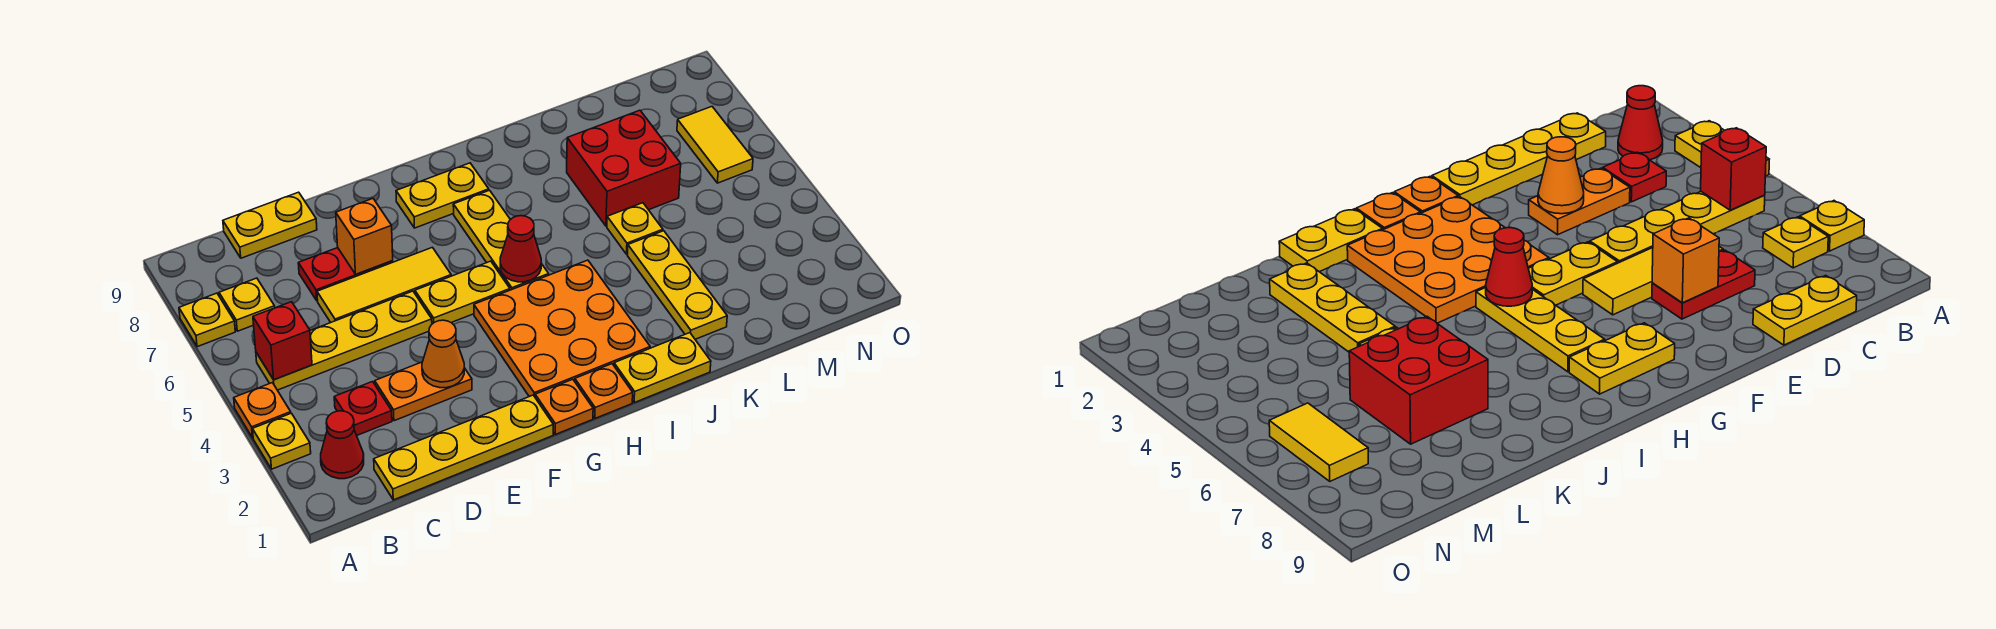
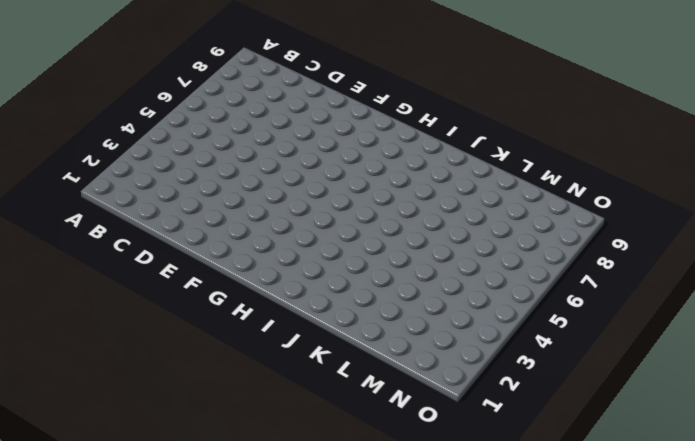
none -> yellow 1x1 plate [253,413,311,469]
none -> orange 1x1 plate [234,383,291,438]
none -> yellow 1x1 plate [179,293,235,347]

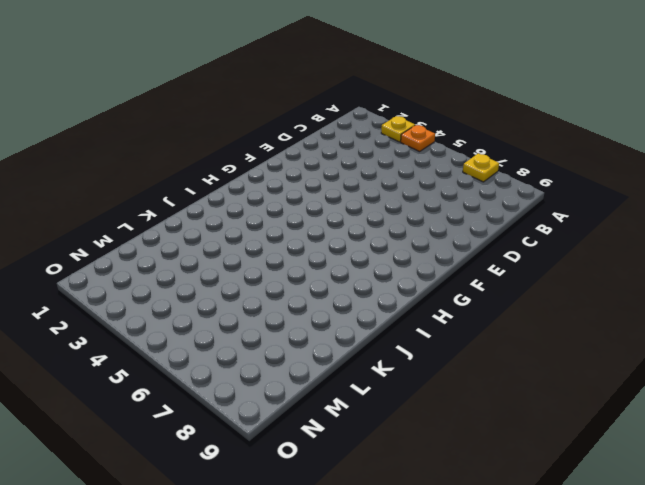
none -> red 1x1 cone [321,411,364,479]
none -> yellow 1x4 plate [256,291,432,390]
none -> yellow 1x1 plate [219,278,275,331]

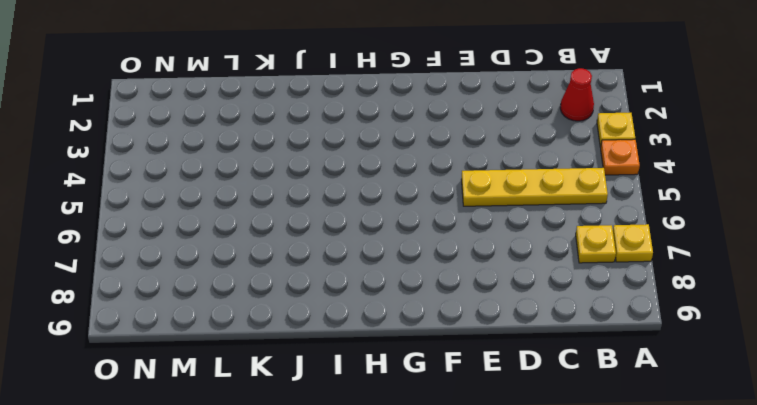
none -> yellow 1x4 plate [374,395,553,500]
none -> red 1x1 plate [334,382,392,436]
none -> yellow 1x2 plate [223,192,317,258]

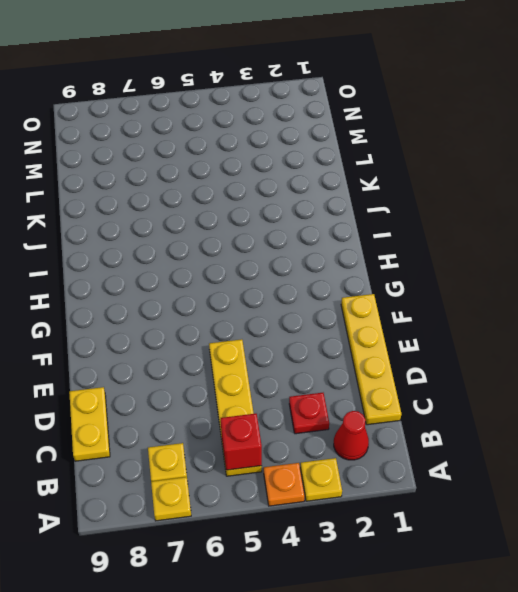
none -> orange 1x2 plate [375,362,472,421]
none -> yellow 1x3 tile [317,247,451,322]
none -> red 1x2 plate [298,248,393,301]

